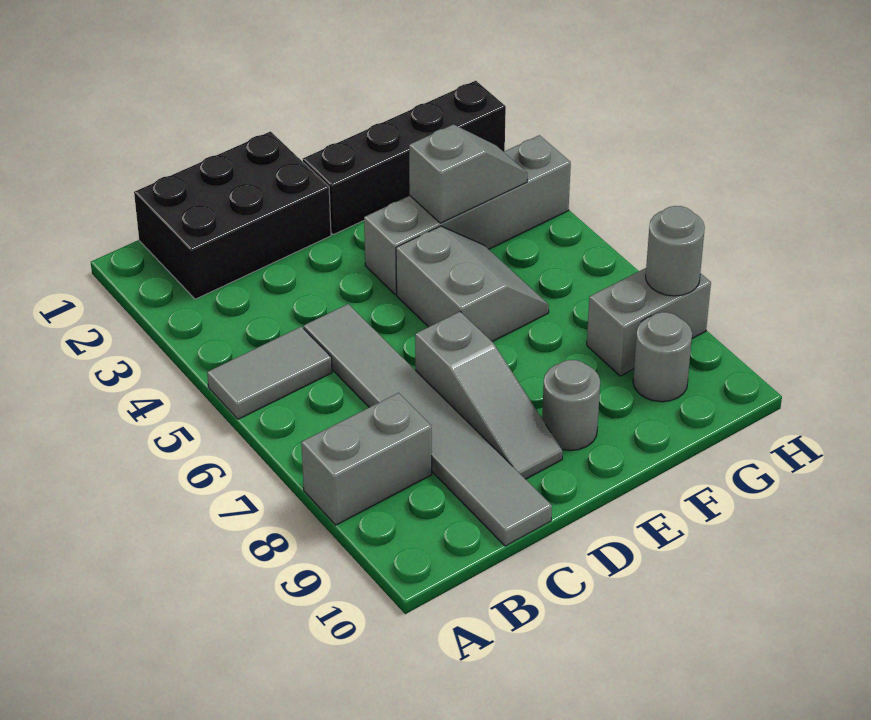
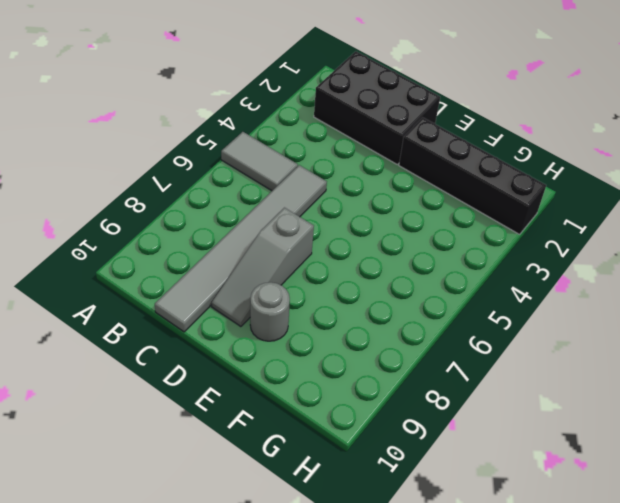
none -> grey 1x2 brick [301,393,432,525]
none -> grey 1x4 brick [364,135,571,295]
none -> grey 2x2 slope [396,226,549,342]

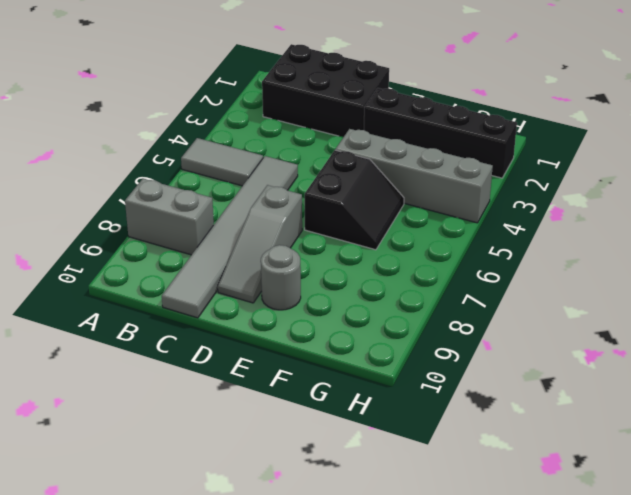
black 2x2 slope [305,150,404,250] -> grey 2x2 slope [396,226,549,342]
none -> grey 1x2 brick [587,268,711,376]
none -> grey 1x1 round brick [633,312,692,402]
none -> grey 1x2 slope [409,124,528,223]

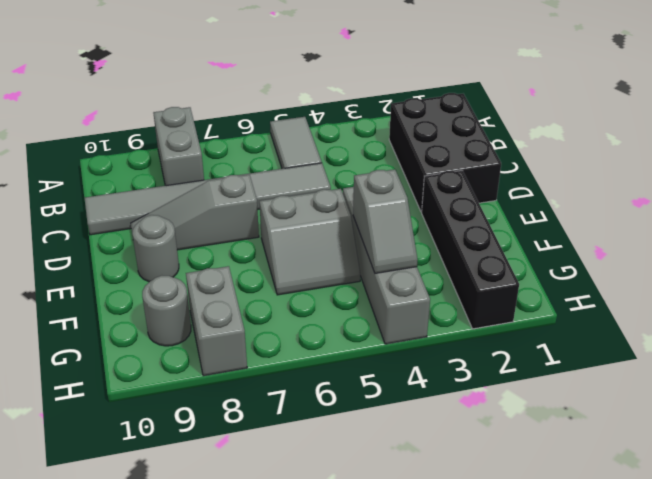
none -> grey 1x1 round brick [646,206,705,296]

